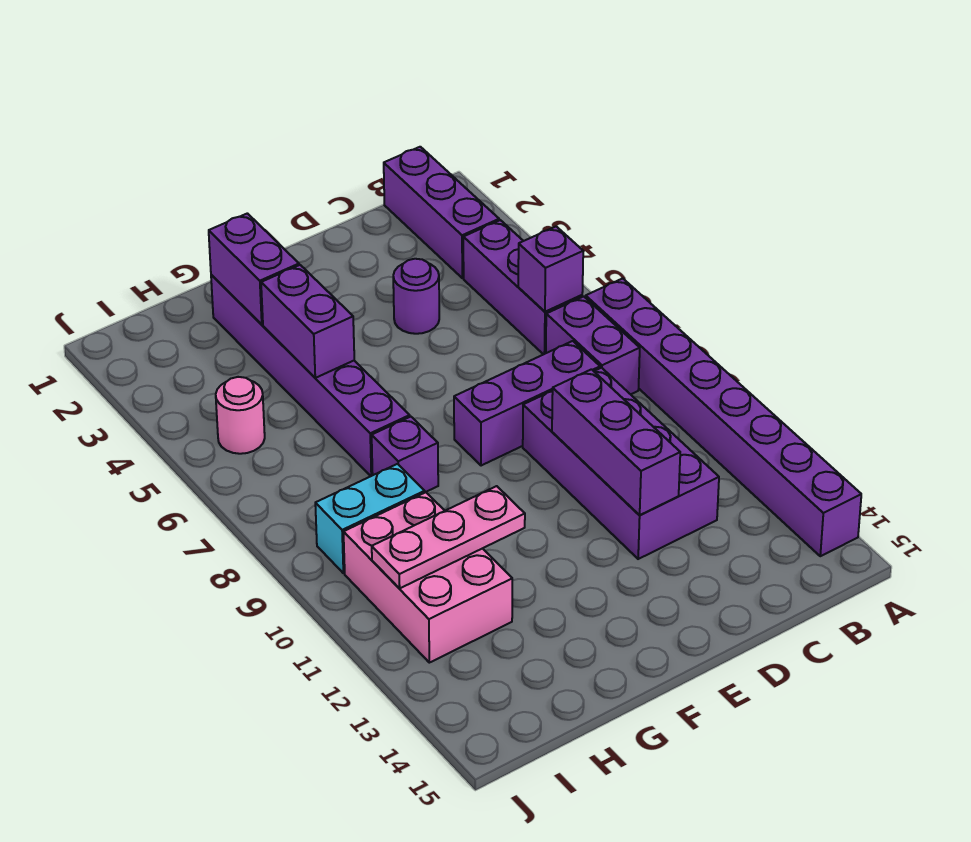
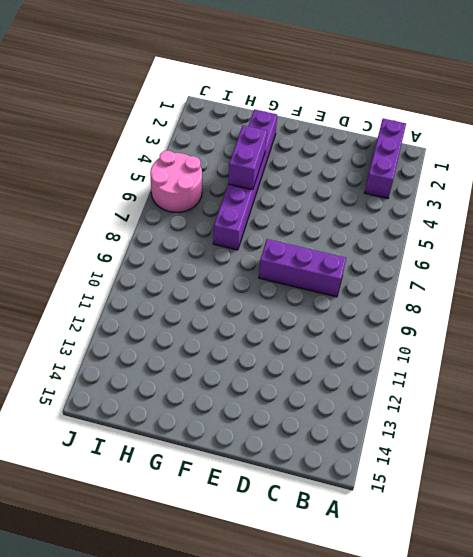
pink 2x2 round brick [150,151,202,212] -> pink 1x1 round brick [216,377,265,454]
none -> purple 1x8 brick [586,278,861,556]
none -> purple 1x3 brick [463,220,582,355]
none -> purple 1x2 brick [546,296,640,394]

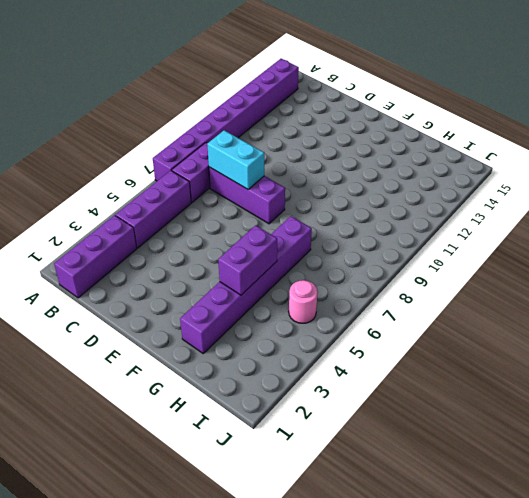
cyan 1x2 brick [207,130,264,189] -> cyan 1x2 brick moved to [315,464,425,573]
none -> purple 2x4 brick [523,368,719,559]
none -> purple 1x1 round brick [393,259,439,334]
none -> purple 1x1 brick [372,417,438,492]

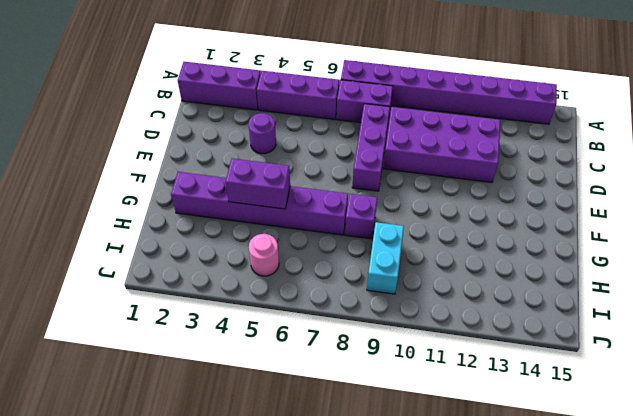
none -> pink 2x3 brick [344,492,512,663]
none -> purple 1x1 brick [518,226,583,312]
none -> purple 1x3 brick [552,369,680,515]

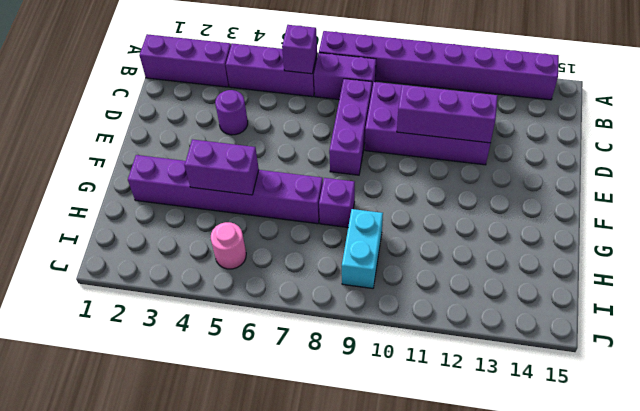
none -> pink 2x3 brick [344,492,512,663]
none -> purple 1x2 brick [209,213,299,324]
none -> pink 1x3 plate [372,486,525,589]

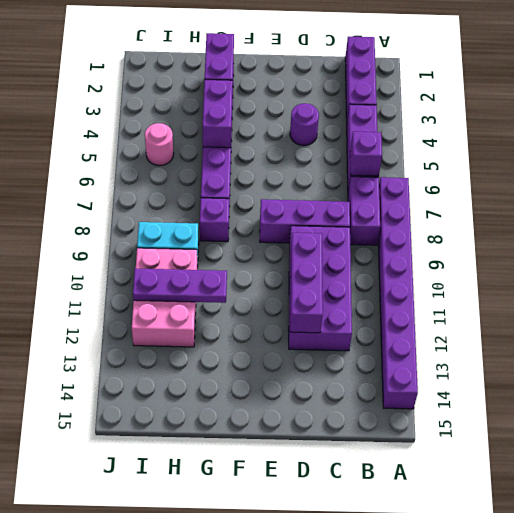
purple 1x3 plate [133,268,227,303] -> pink 1x3 plate [372,486,525,589]

